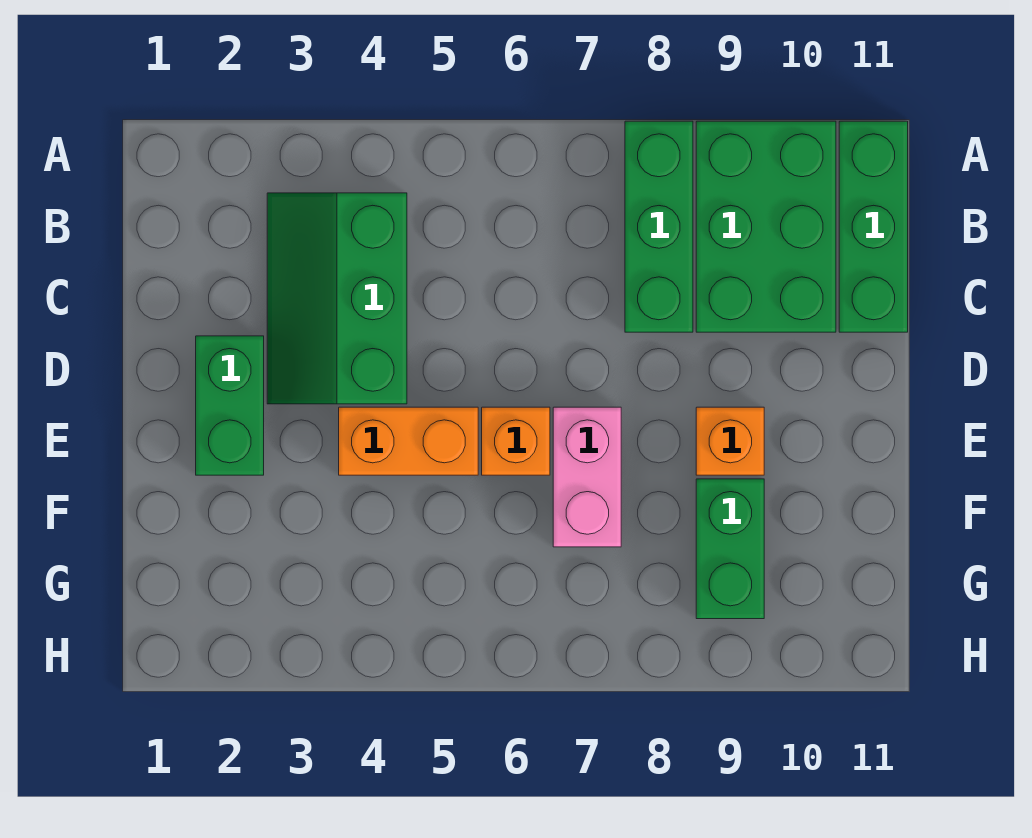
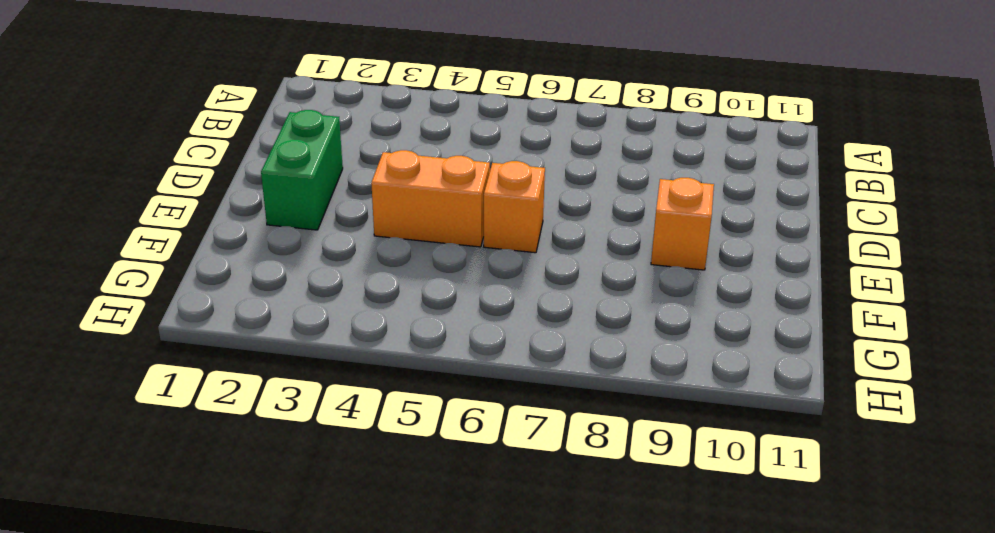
none -> green 1x3 brick [625,121,693,332]
none -> green 2x3 brick [696,121,836,332]

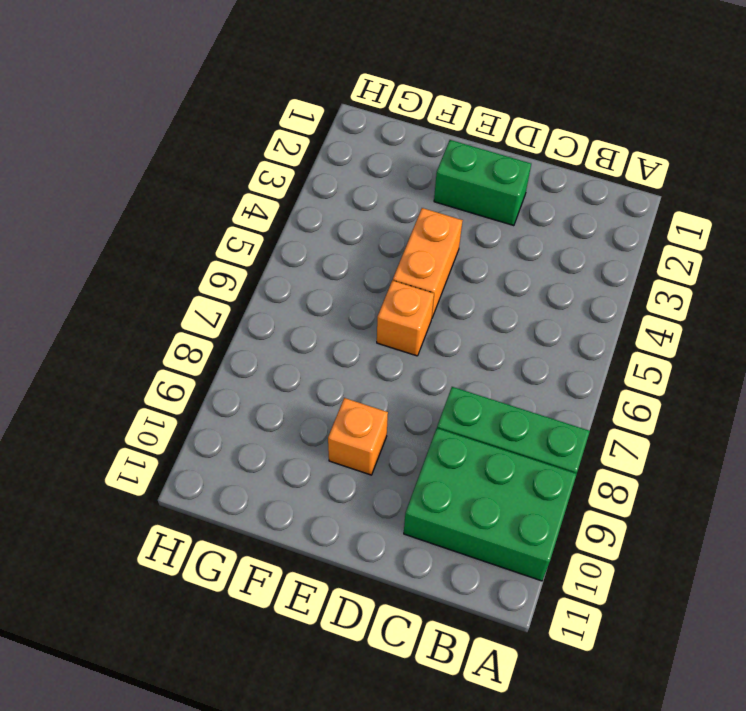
none -> green 1x3 brick [839,121,908,332]
none -> green 2x3 slope [267,193,407,404]

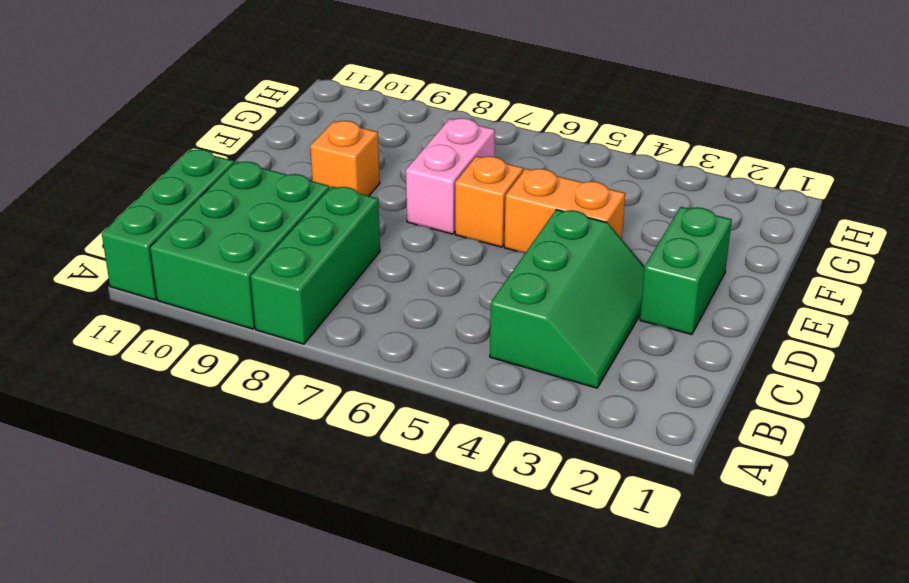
none -> green 1x2 brick [696,479,764,619]

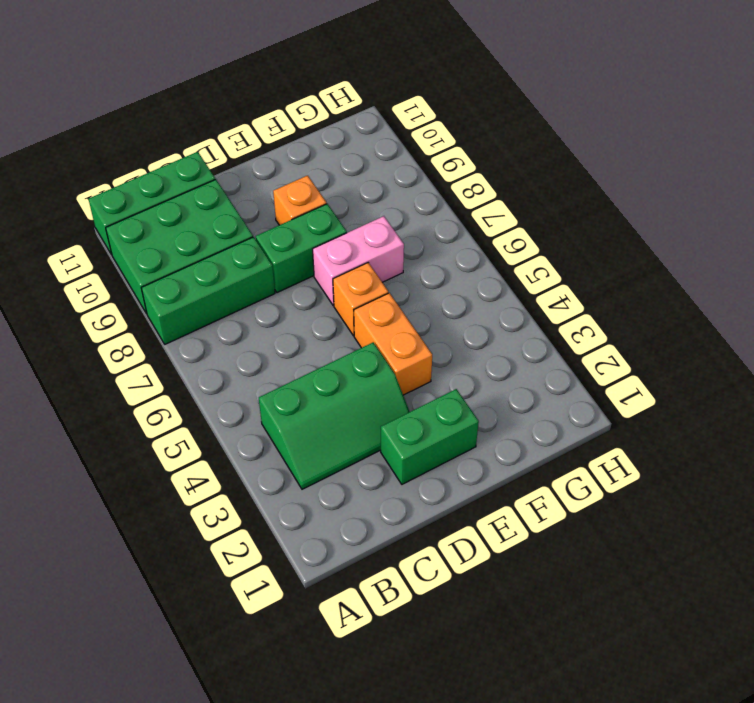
green 1x2 brick [256,204,347,293] -> green 1x2 brick moved to [696,479,764,619]

